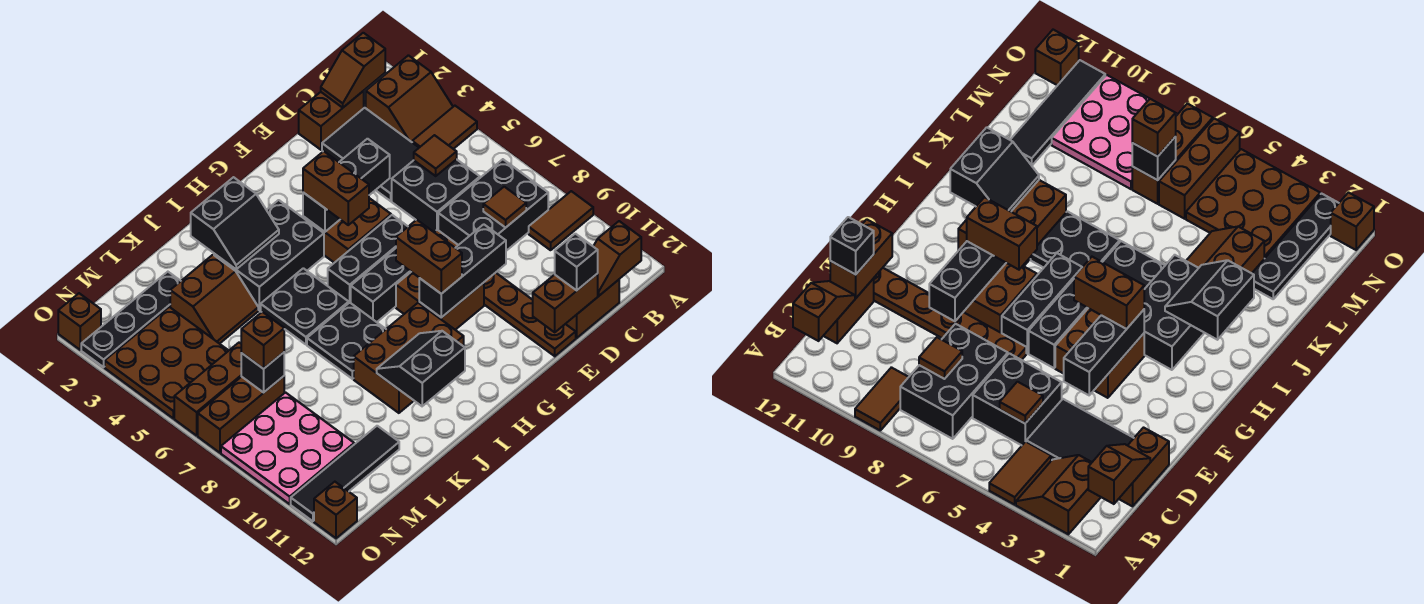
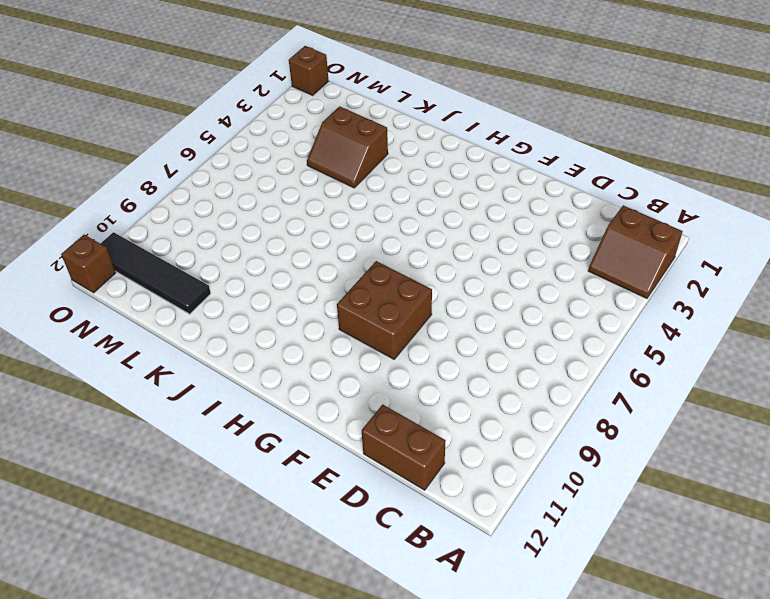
none -> brown 1x2 tile [412,106,477,149]
none -> brown 1x2 tile [529,191,593,250]
none -> black 2x3 brick [438,159,548,251]
none -> brown 1x2 brick [299,91,364,150]

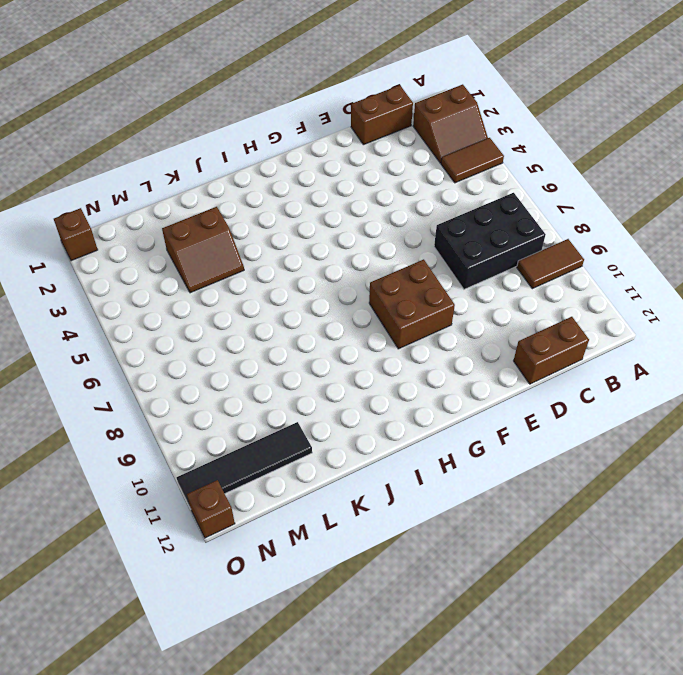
none -> black 2x3 tile [322,108,419,201]
none -> black 2x2 brick [392,159,480,232]
none -> brown 1x6 plate [434,230,576,356]
none -> brown 2x2 brick [303,198,391,263]

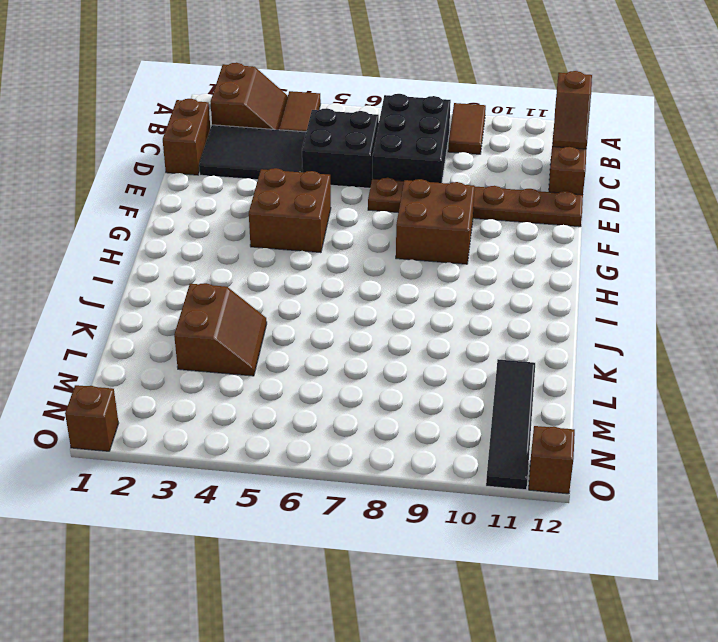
none -> black 1x3 brick [328,215,408,303]
none -> black 1x3 brick [351,248,411,322]
none -> black 2x3 brick [214,200,324,310]
none -> brown 2x3 brick [354,303,464,413]

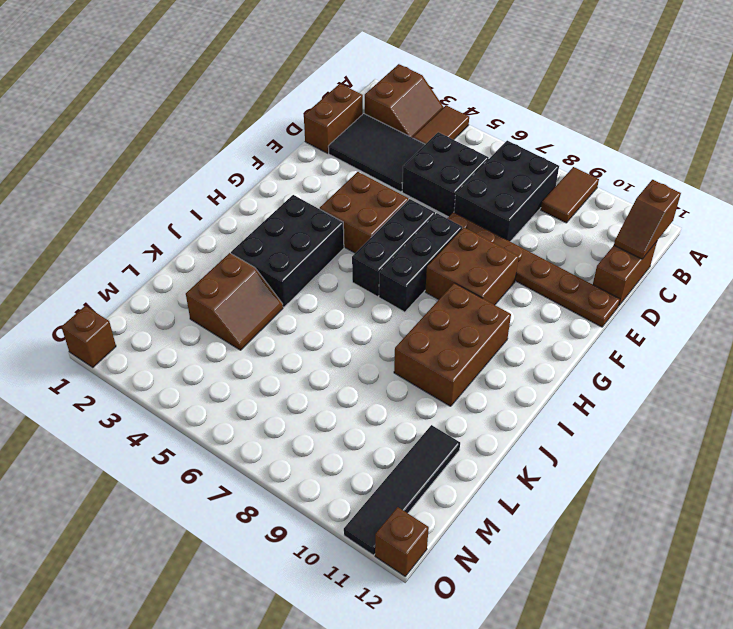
none -> black 2x2 plate [261,268,349,344]
none -> black 2x2 plate [307,303,386,379]
none -> black 1x4 plate [81,272,180,367]
none -> brown 3x3 plate [105,307,229,418]

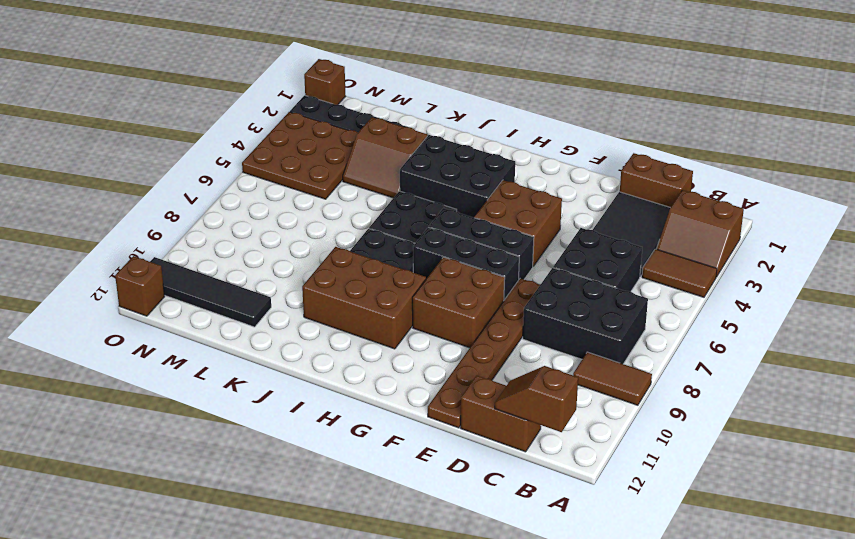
none -> brown 1x3 brick [174,343,242,436]
none -> brown 1x3 brick [198,376,284,453]
none -> pink 3x3 plate [221,393,354,504]
none -> brown 1x2 slope [321,33,385,108]

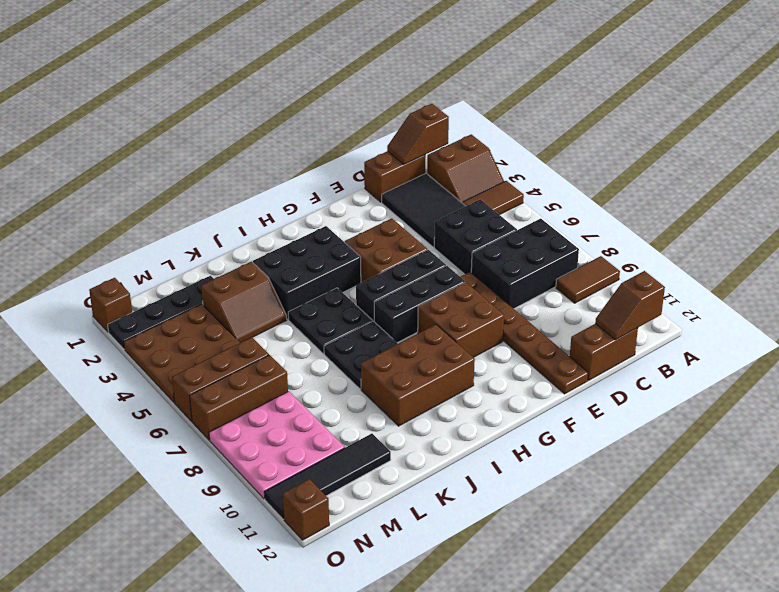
none -> brown 1x1 tile [414,135,457,176]
none -> brown 1x1 tile [483,187,526,228]
none -> brown 1x2 brick [533,274,598,332]
none -> black 1x3 brick [303,139,390,232]

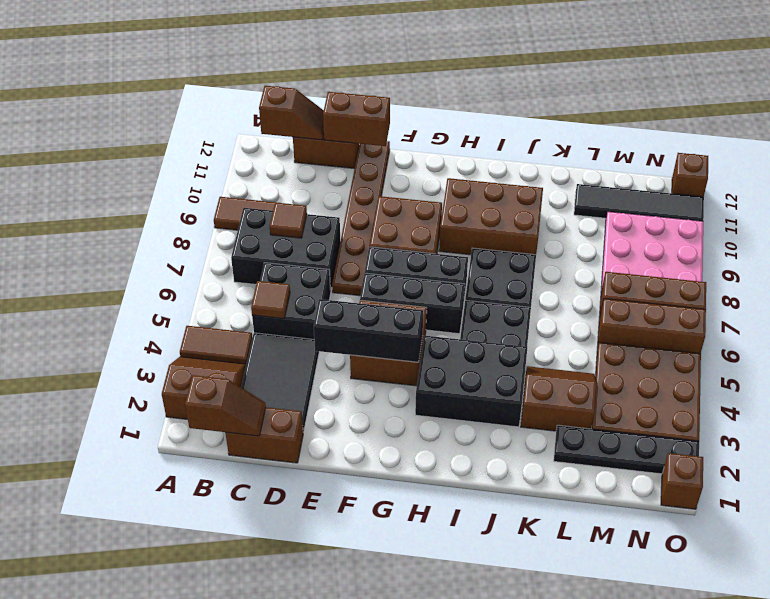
none -> black 1x3 brick [419,224,506,318]
none -> black 2x2 slope [191,177,279,269]
none -> black 2x2 slope [377,331,465,406]
none -> black 1x1 brick [241,352,284,393]

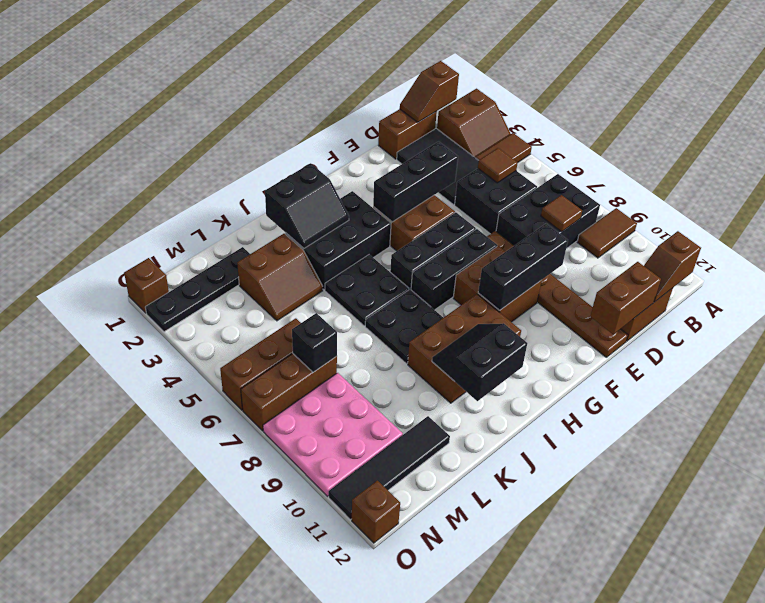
none -> brown 3x3 plate [105,307,229,418]
none -> black 1x1 brick [555,234,598,291]
none -> brown 1x2 brick [303,151,369,225]
none -> brown 1x2 brick [396,220,462,294]

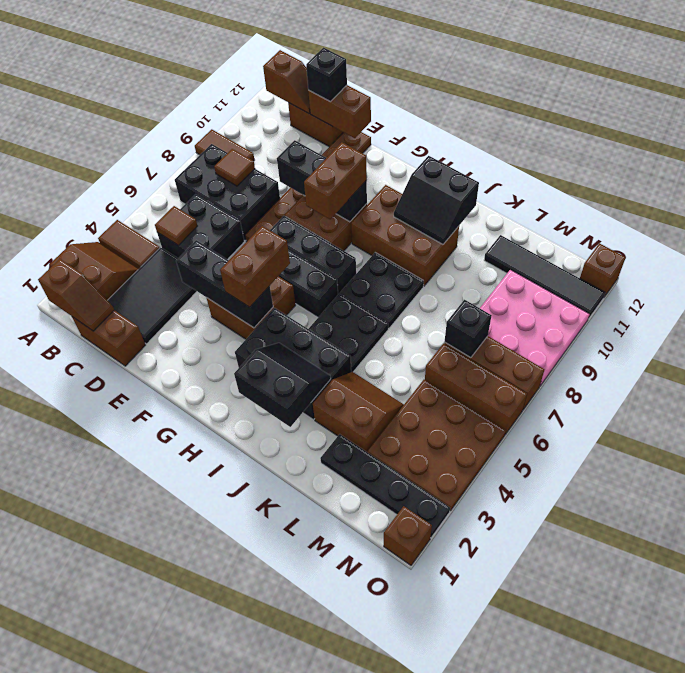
none -> brown 1x1 brick [241,312,284,369]

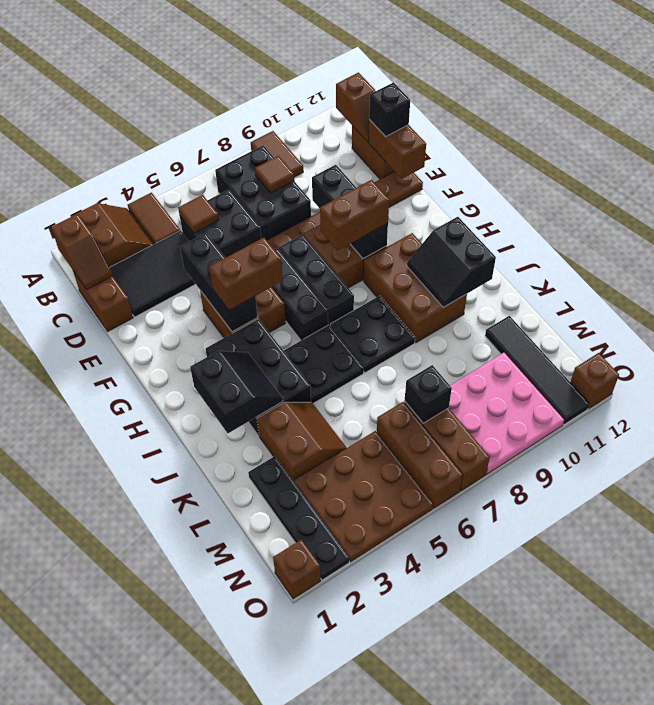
none -> brown 1x1 brick [241,312,284,369]

